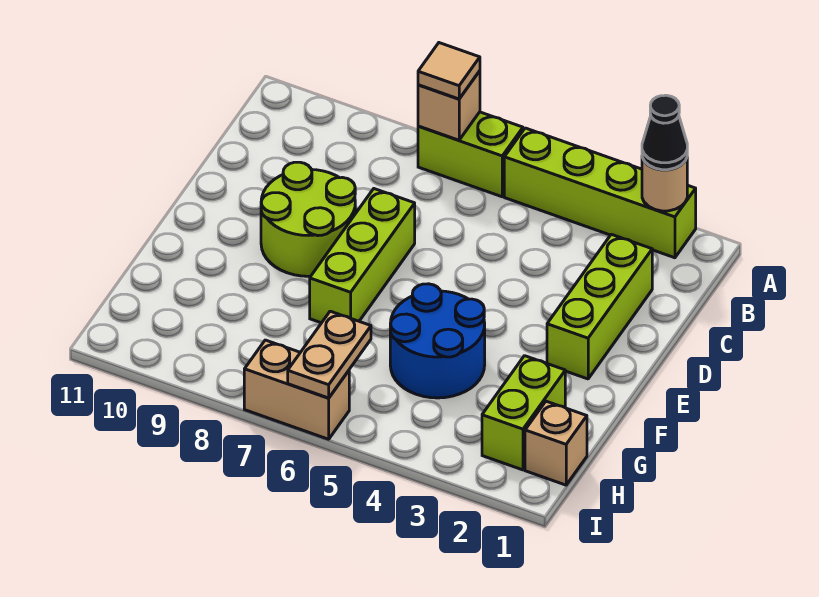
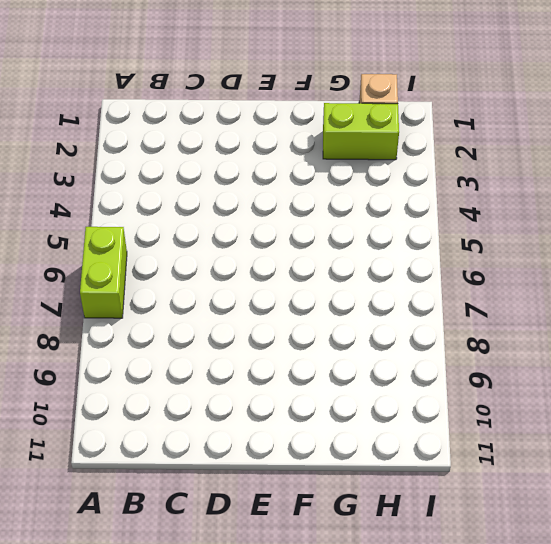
none -> lime 1x4 brick [504,128,696,258]
none -> lime 1x3 brick [547,234,652,379]
none -> lime 1x3 brick [310,189,415,323]

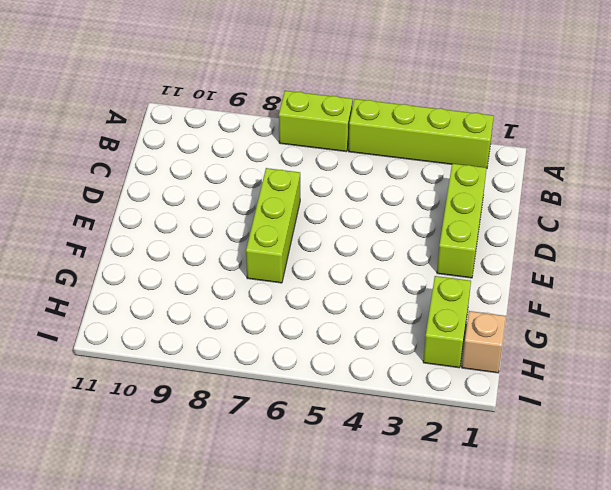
none -> lime 2x2 round brick [261,162,355,276]
none -> blue 2x2 round brick [390,284,485,398]
none -> tan 1x2 brick [244,340,349,439]

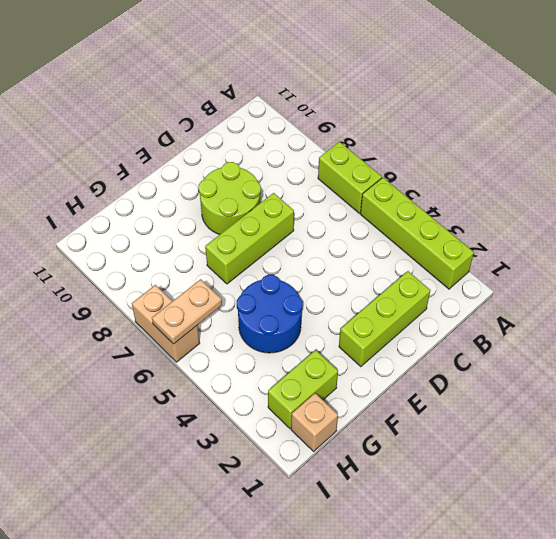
none -> tan 1x1 round brick [642,158,687,211]
none -> tan 1x1 brick [418,71,480,140]
none -> black 1x1 cone [642,95,687,170]

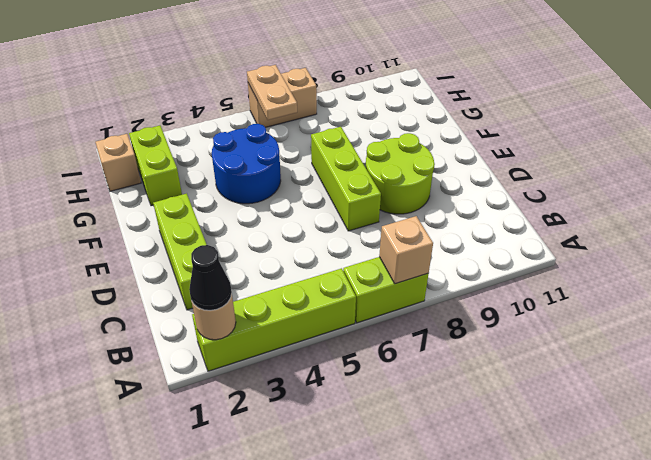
none -> tan 1x1 tile [418,43,480,99]

